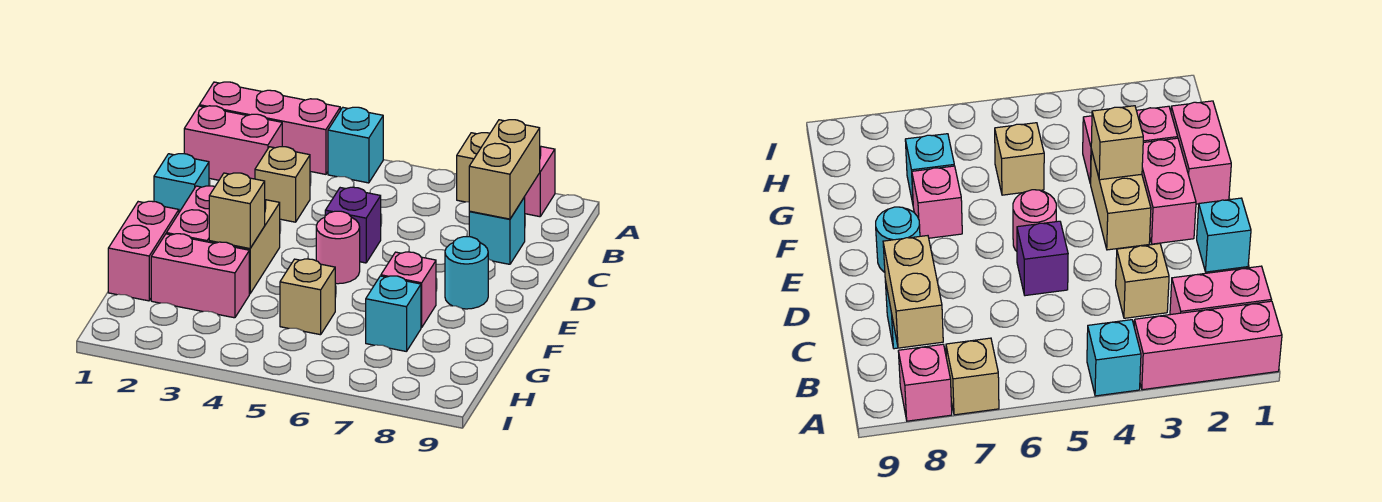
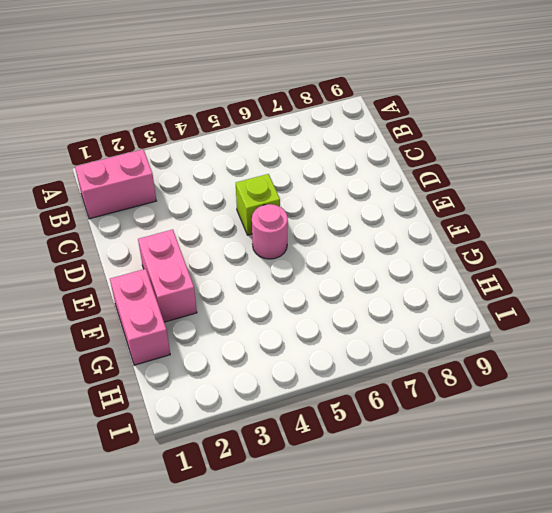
lime 1x1 brick [236,174,280,235] -> purple 1x1 brick [325,187,381,263]
none -> pink 1x3 brick [199,82,340,174]
none -> cyan 1x1 brick [328,107,383,183]
none -> tan 1x1 brick [457,133,490,202]

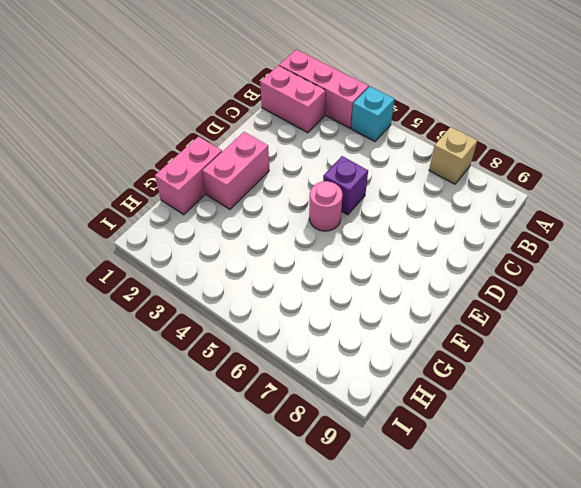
none -> pink 1x1 brick [524,146,555,217]
none -> tan 1x1 brick [255,147,310,222]
none -> cyan 1x1 brick [469,197,525,264]

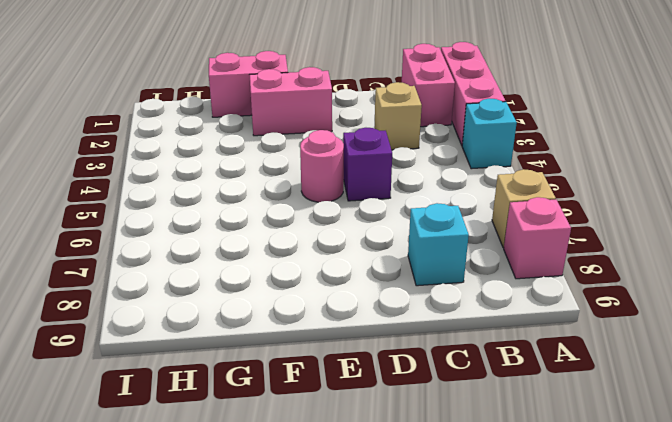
none -> cyan 1x1 brick [154,154,209,212]
none -> tan 1x2 brick [209,200,280,294]
none -> cyan 1x1 round brick [445,237,488,309]

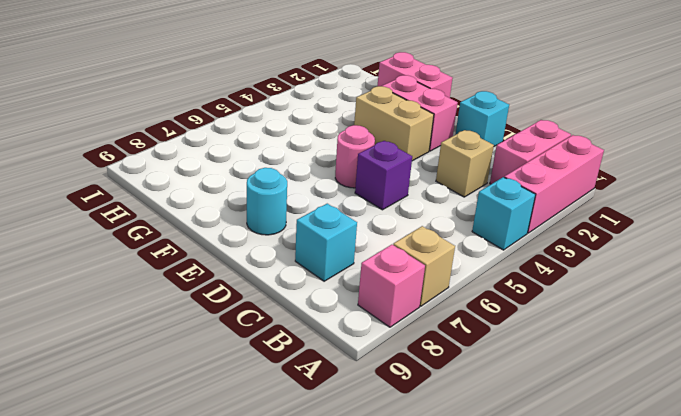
none -> pink 1x1 brick [381,252,436,328]
none -> pink 1x2 brick [151,234,249,318]
none -> tan 1x1 brick [280,259,335,335]

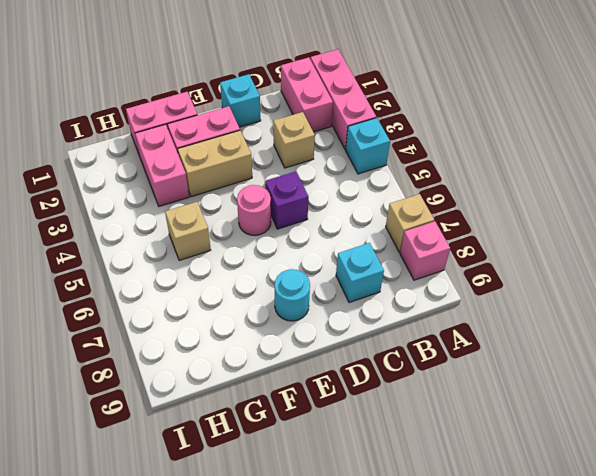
none -> pink 1x1 brick [381,252,436,328]
none -> cyan 1x1 brick [366,276,421,352]
none -> tan 1x2 brick [469,120,540,219]

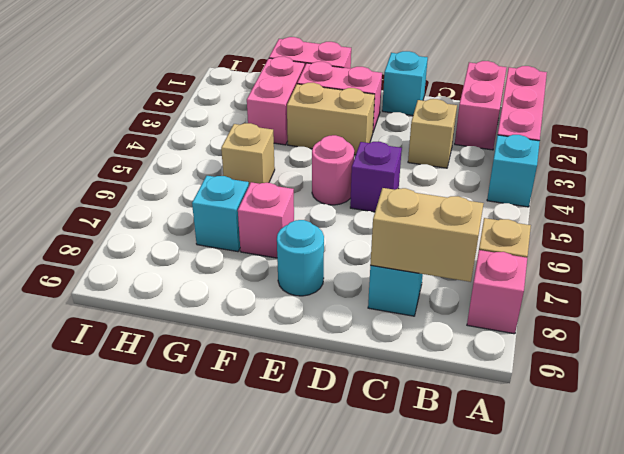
none -> tan 1x1 brick [209,173,265,249]

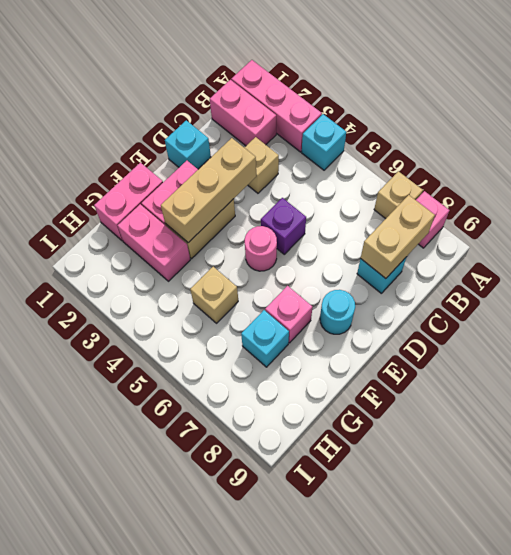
tan 1x3 brick [161,138,256,243] -> tan 1x1 brick [209,173,265,249]

